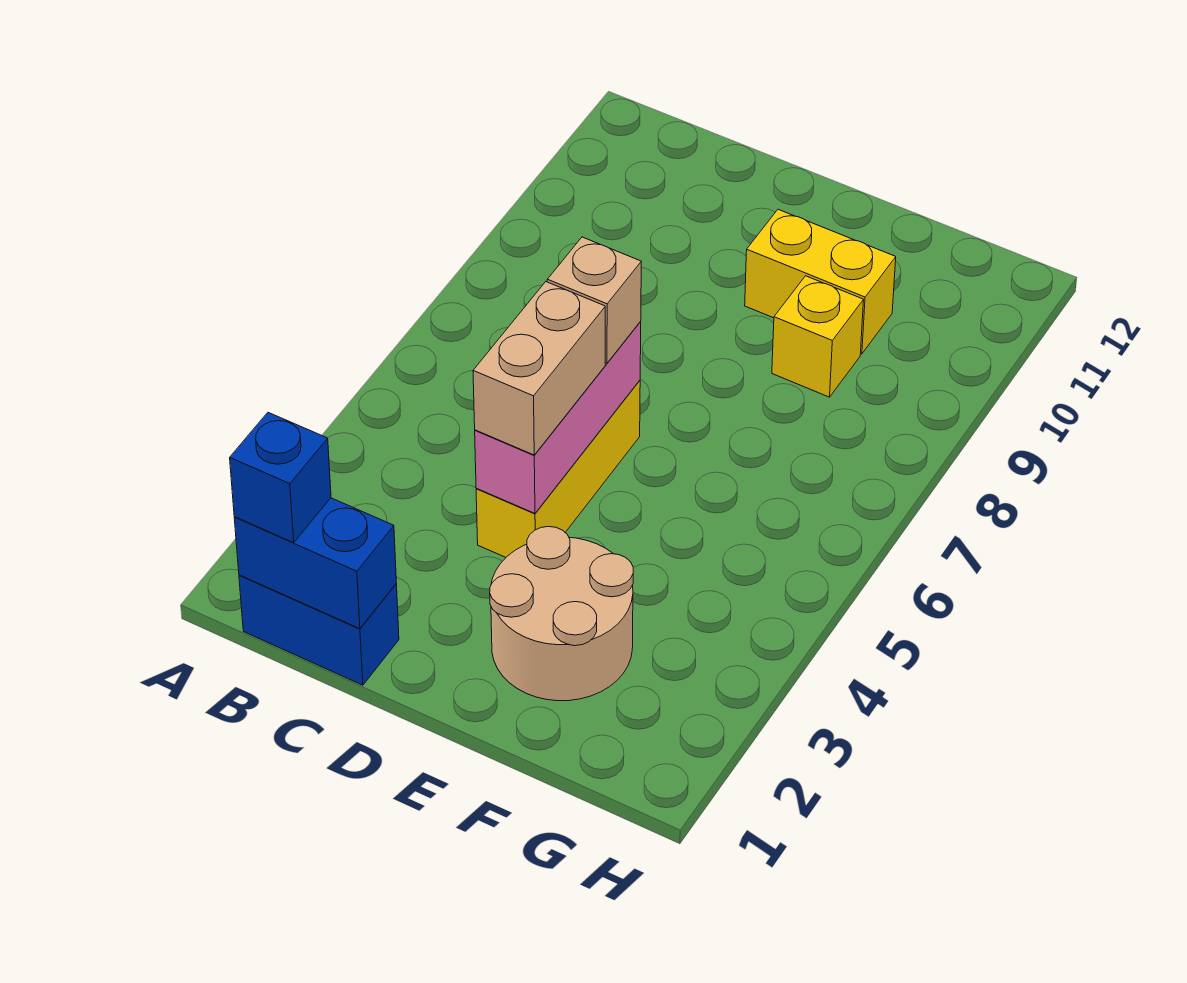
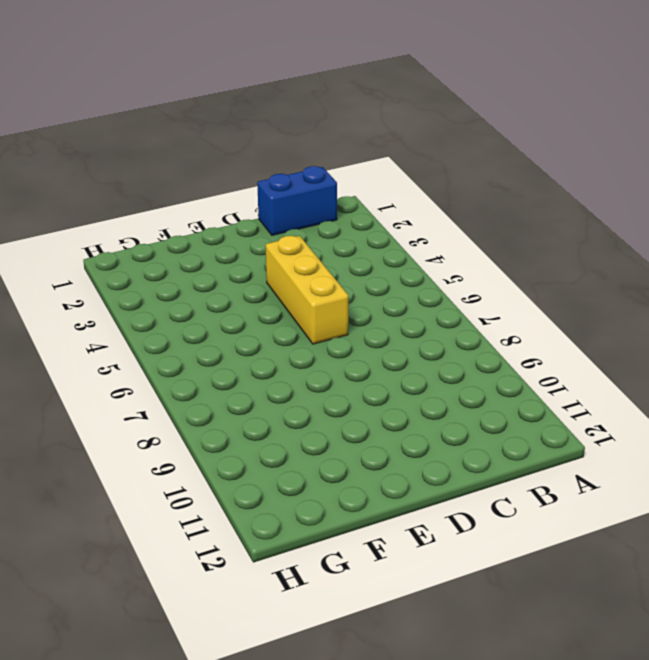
none -> tan 2x2 round brick [490,527,633,701]
none -> yellow 1x2 brick [745,209,896,354]

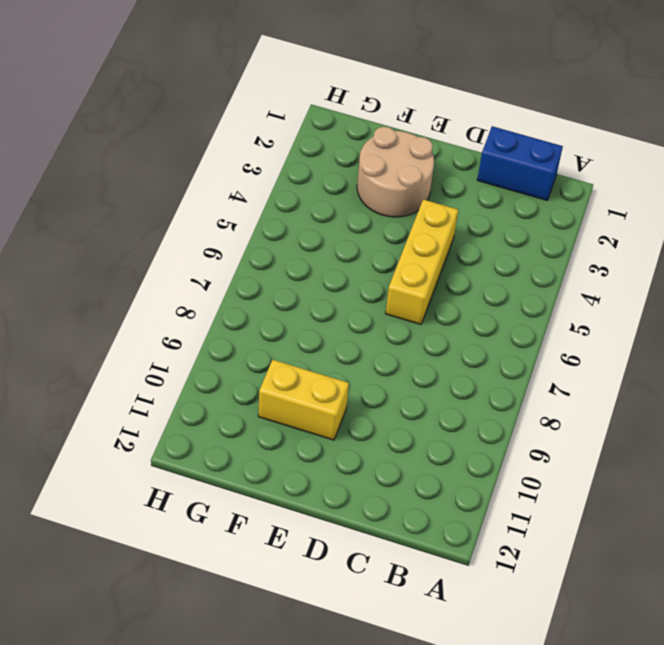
none -> yellow 1x1 brick [772,276,864,397]
none -> blue 1x2 brick [234,498,396,629]

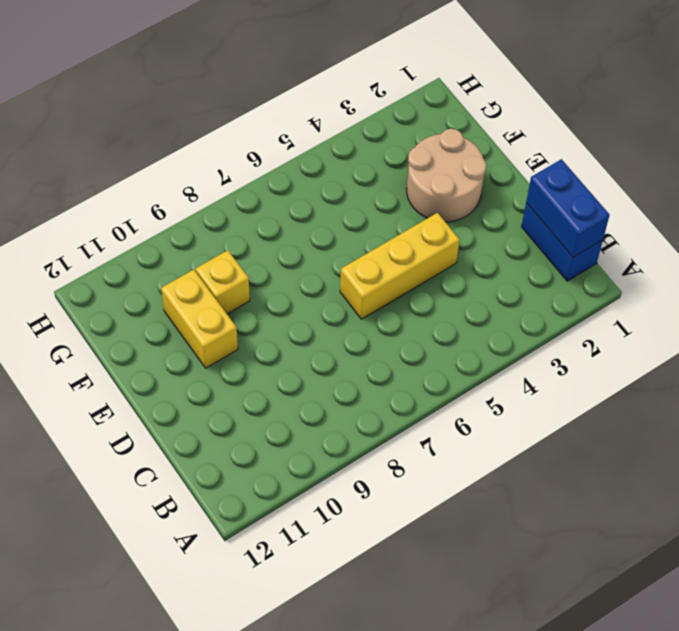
none -> pink 1x3 brick [475,322,641,513]
none -> blue 1x1 brick [230,413,331,543]

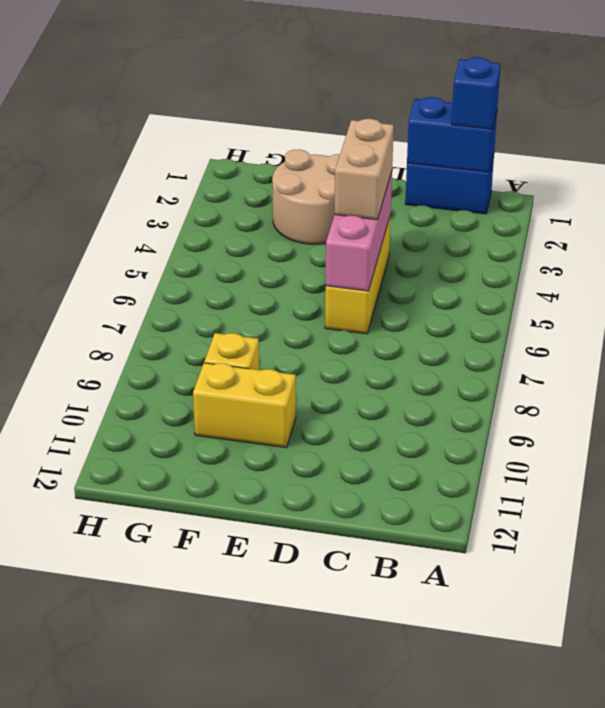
none -> tan 1x1 brick [547,237,641,363]

